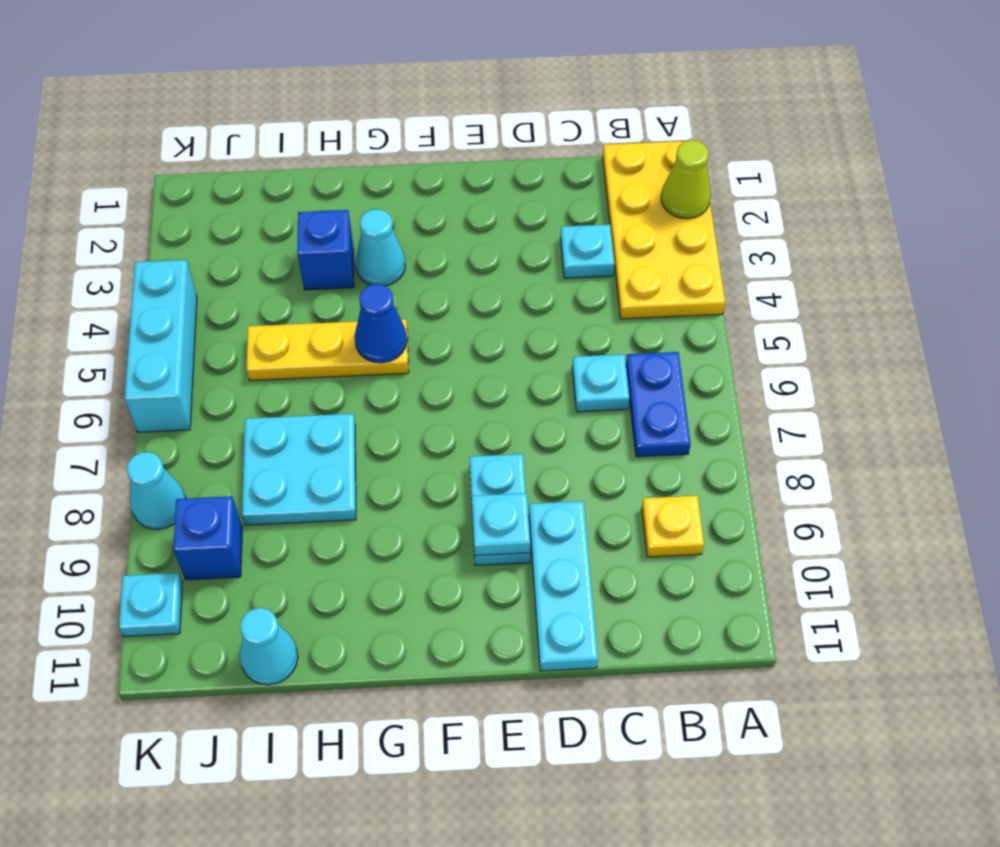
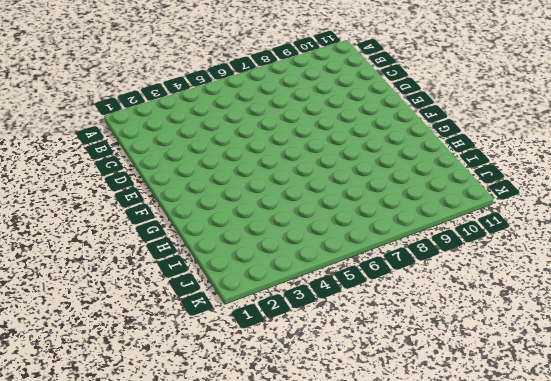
none -> yellow 2x4 plate [603,140,725,319]
none -> blue 1x2 plate [626,352,691,457]
none -> yellow 1x1 plate [642,496,704,557]

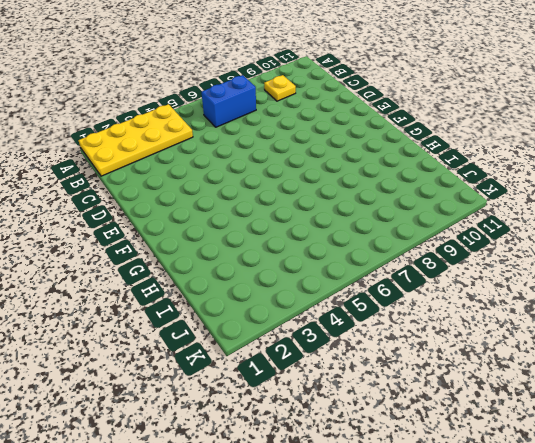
blue 1x2 brick [202,75,256,127] -> blue 1x2 plate [626,352,691,457]
none -> cyan 1x1 plate [560,224,615,278]
none -> cyan 1x1 plate [572,354,629,412]
none -> cyan 1x3 plate [529,501,598,671]

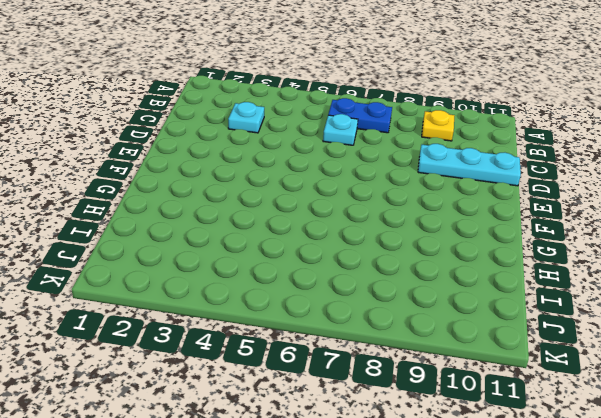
none -> yellow 2x4 plate [603,140,725,319]
none -> cyan 1x2 plate [470,454,530,566]
none -> cyan 1x1 cone [355,209,405,286]

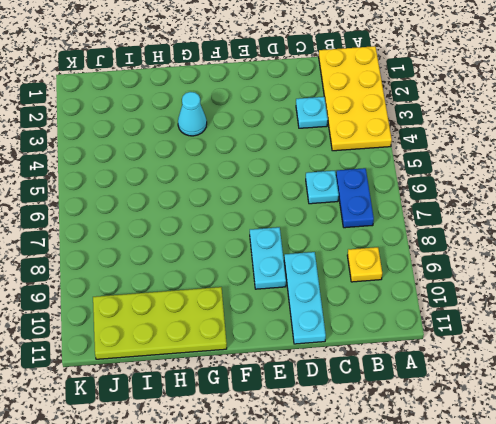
lime 2x4 plate [93,287,227,359] -> cyan 1x1 cone [240,608,298,685]
none -> yellow 1x3 plate [247,319,409,381]
none -> blue 1x1 brick [297,210,354,290]
none -> cyan 2x2 plate [242,414,356,525]

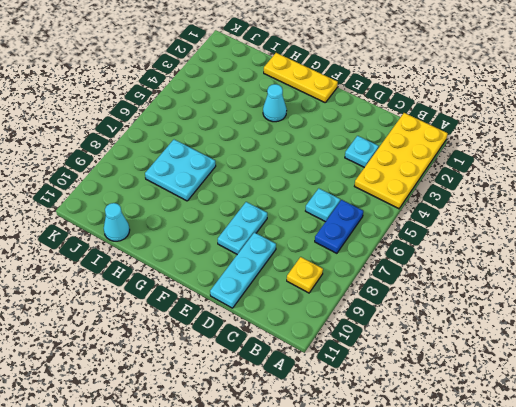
yellow 1x3 plate [264,53,338,102] -> yellow 1x3 plate moved to [247,319,409,381]
none -> blue 1x1 brick [297,210,354,290]
none -> blue 1x1 brick [173,496,242,580]
none -> cyan 1x3 brick [125,260,197,432]

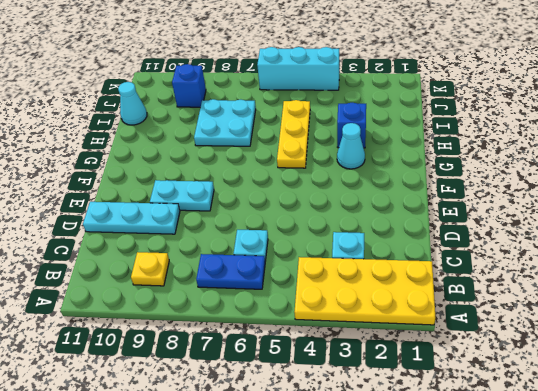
none -> cyan 1x1 cone [127,452,186,529]
none -> cyan 1x1 plate [119,573,183,637]
none -> lime 1x1 cone [661,140,711,219]

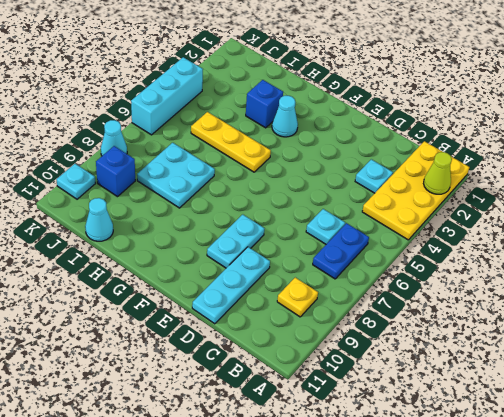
none -> cyan 1x1 plate [472,493,530,556]
none -> blue 1x1 cone [355,284,407,363]

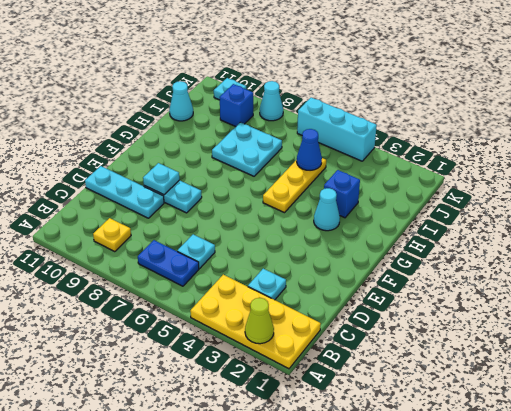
blue 1x1 cone [297,129,322,170] -> blue 1x1 cone moved to [355,284,407,363]

